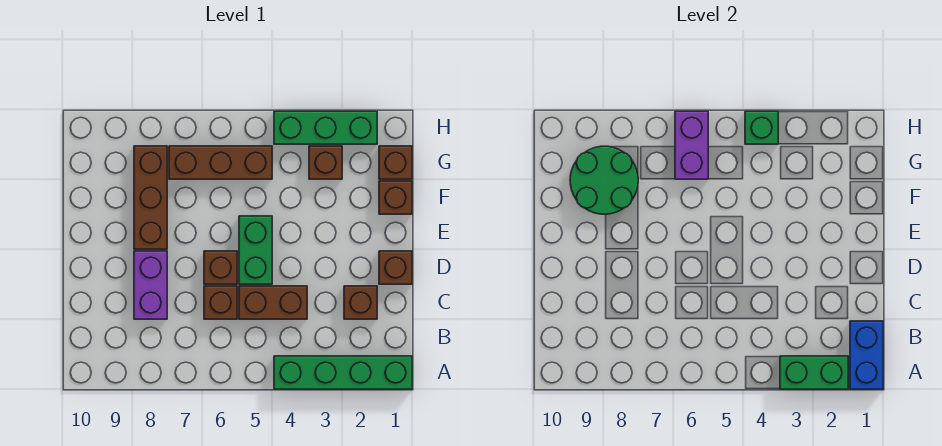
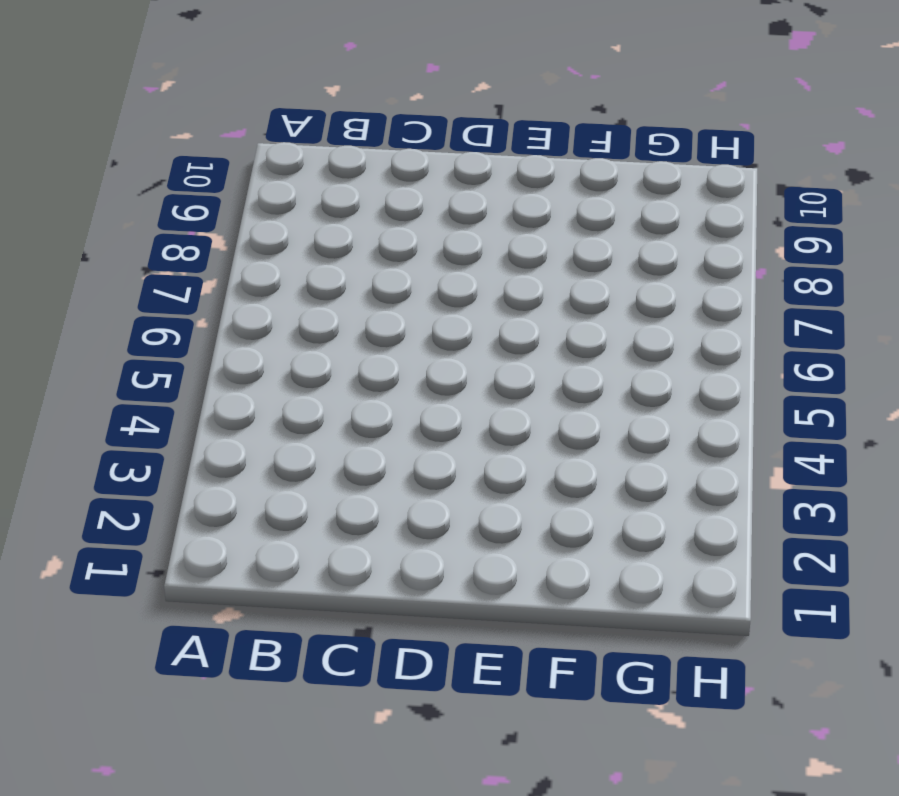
none -> green 1x4 brick [274,356,412,389]
none -> brown 1x1 brick [344,286,377,319]
none -> brown 1x2 brick [239,286,307,319]

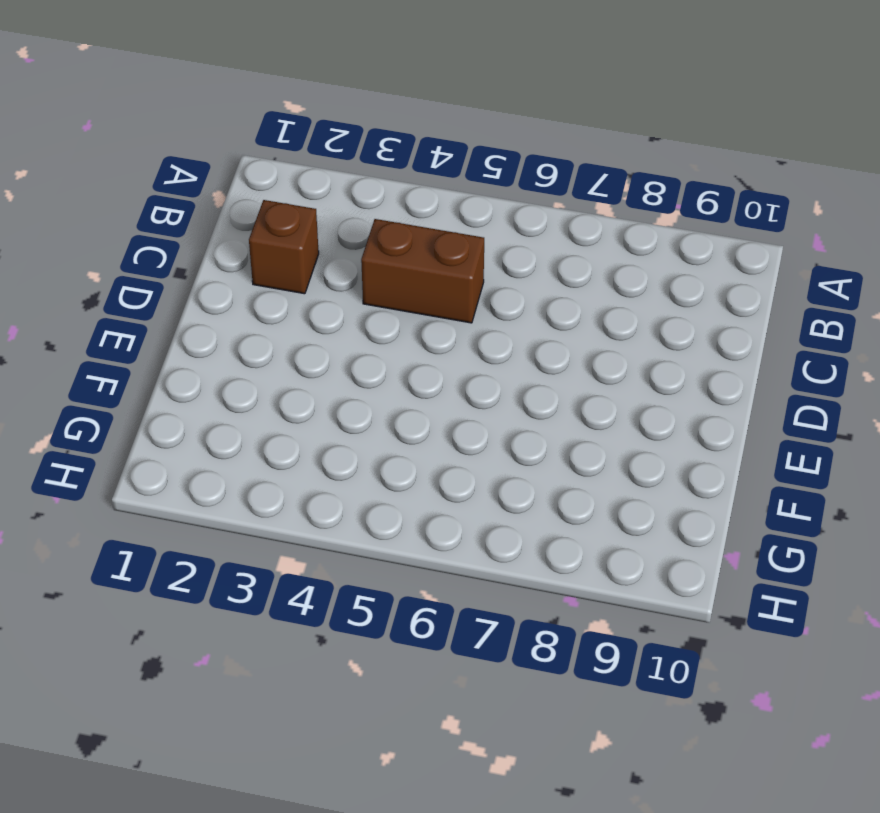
none -> green 1x4 brick [274,356,412,389]
none -> brown 1x1 brick [204,286,237,319]
none -> purple 1x2 brick [134,251,167,319]

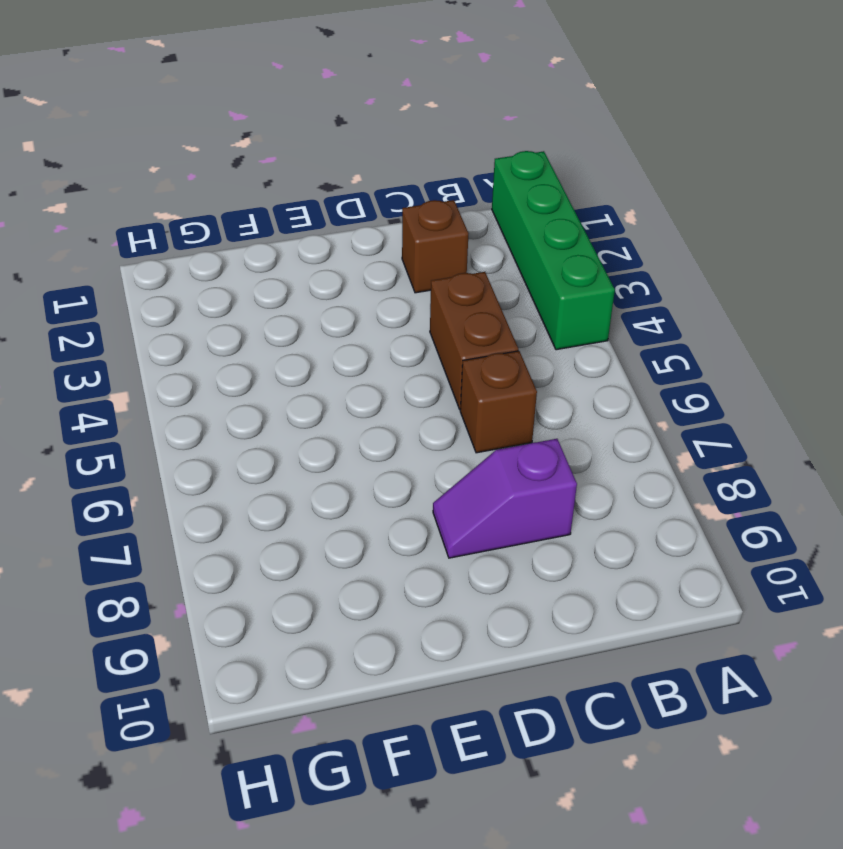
purple 1x2 slope [433,439,577,558] -> purple 1x2 brick [134,251,167,319]
none -> brown 1x1 brick [379,251,412,284]
none -> green 1x2 brick [239,216,272,284]
none -> brown 1x1 brick [204,251,237,284]

